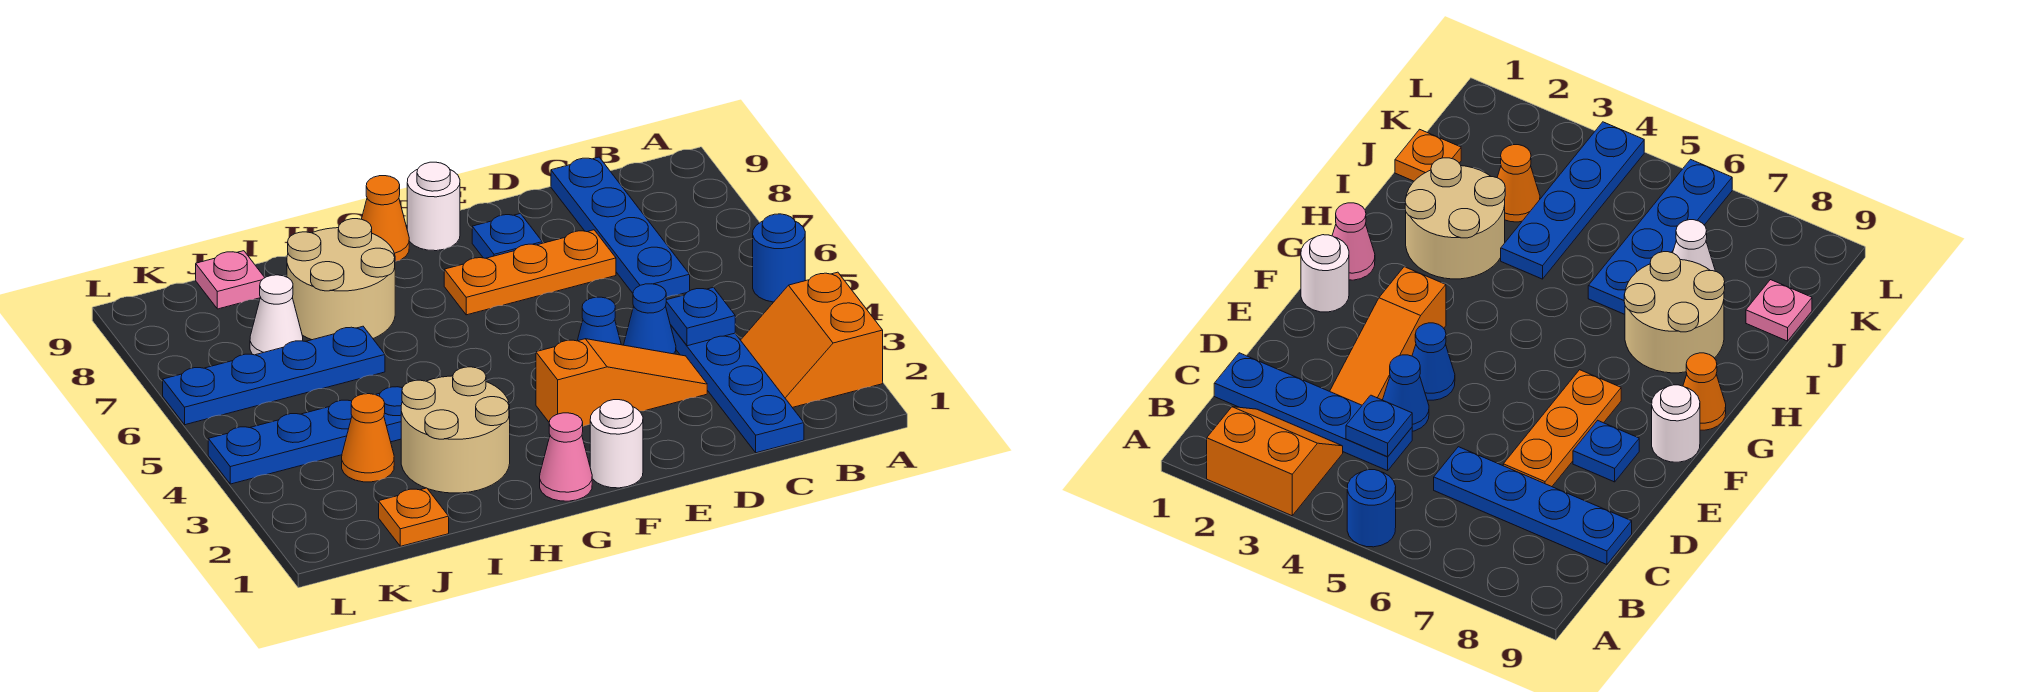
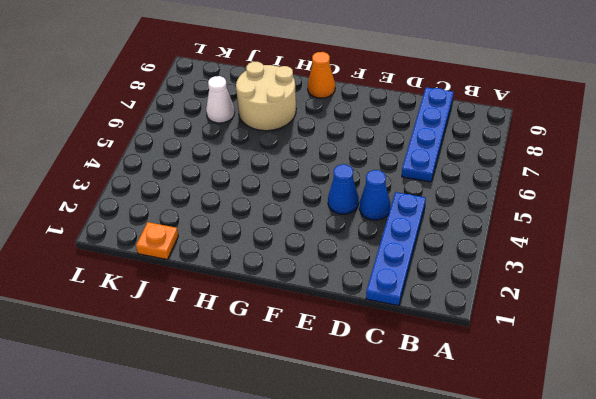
none -> orange 2x2 slope [741,272,883,408]
none -> blue 1x1 round brick [753,214,805,302]
none -> orange 1x3 slope [536,339,707,426]

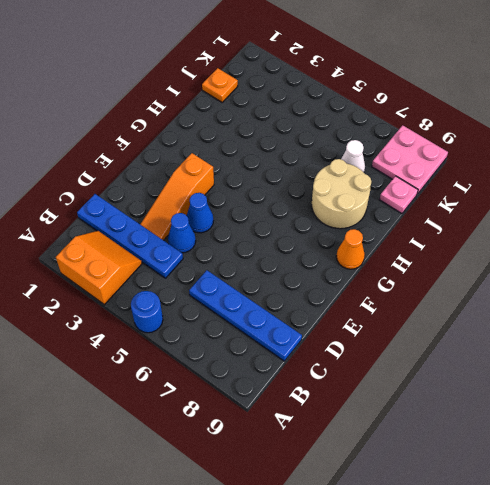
pink 2x2 plate [372,125,448,194] -> none
none -> orange 1x3 plate [444,230,616,315]
none -> blue 1x1 plate [472,214,542,258]
none -> white 1x1 round brick [590,400,643,488]

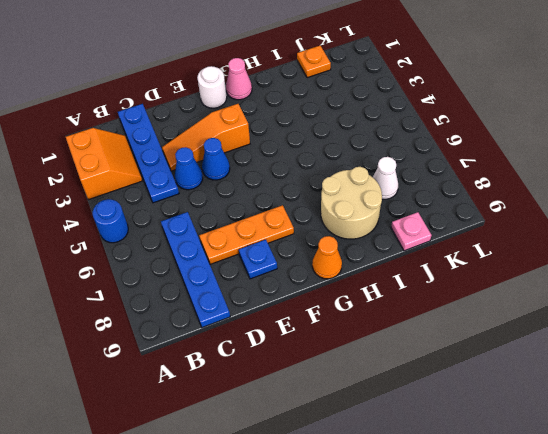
none -> white 1x1 round brick [407,162,460,251]
none -> tan 2x2 round brick [401,367,510,493]
none -> blue 1x4 plate [208,387,402,484]

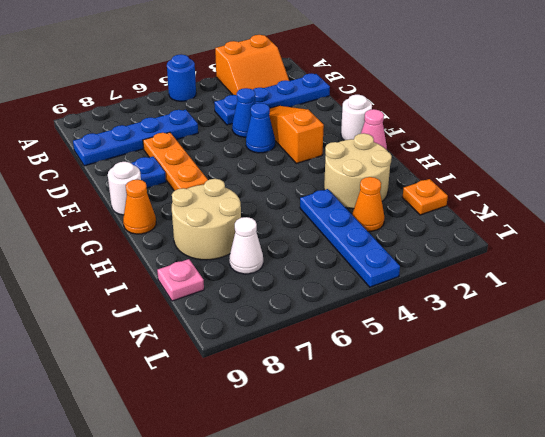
none -> blue 1x4 plate [163,326,385,425]
none -> blue 1x1 plate [666,287,735,346]

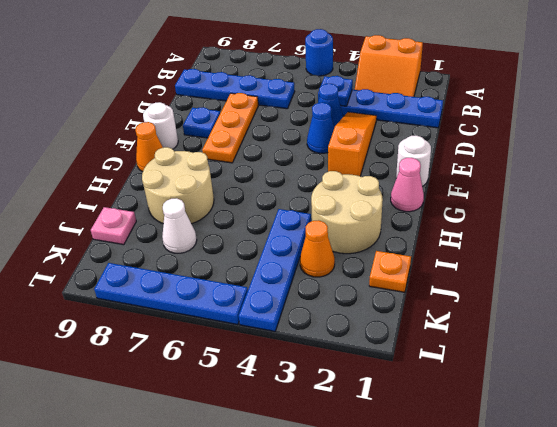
blue 1x4 plate [94,263,248,325] -> blue 1x4 plate turned to [163,326,385,425]

